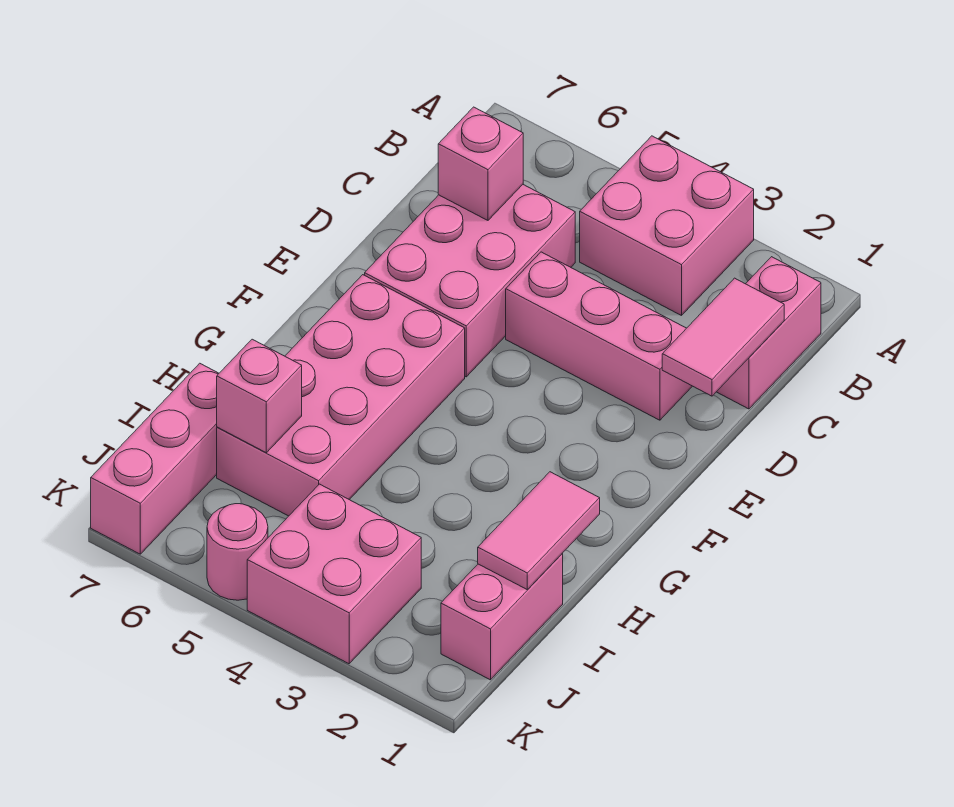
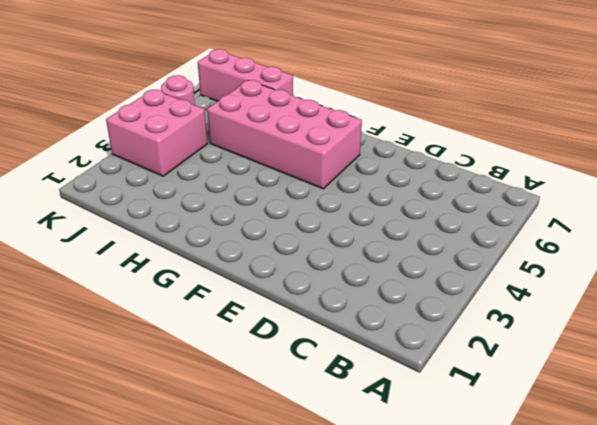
none -> pink 2x2 brick [580,136,754,316]
none -> pink 1x2 brick [717,257,821,409]
none -> pink 2x3 brick [365,185,575,377]

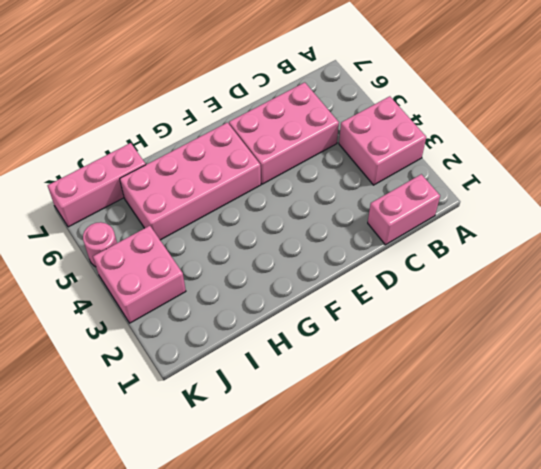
none -> pink 1x3 brick [506,252,692,420]
none -> pink 1x2 brick [441,554,563,680]
none -> pink 1x2 tile [662,278,784,396]

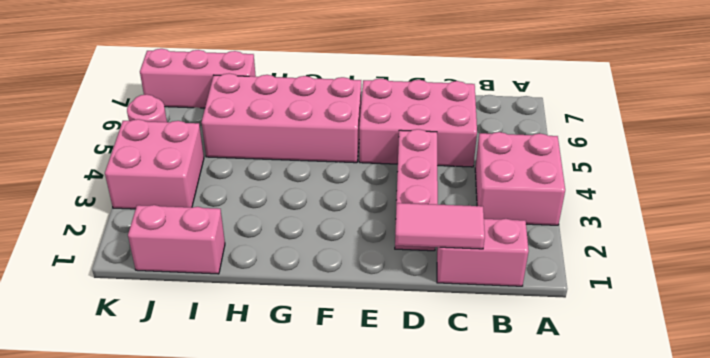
none -> pink 1x1 brick [438,107,523,220]
none -> pink 1x2 tile [478,472,600,589]
none -> pink 1x1 brick [217,339,302,453]

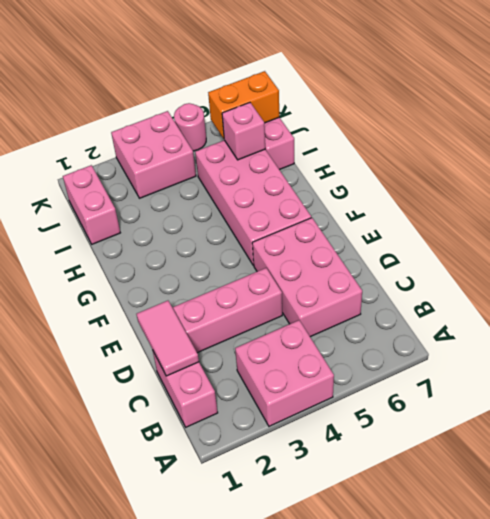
orange 1x2 brick [208,71,279,138] -> none
none -> pink 1x1 brick [438,107,523,220]
none -> pink 1x2 tile [478,472,600,589]

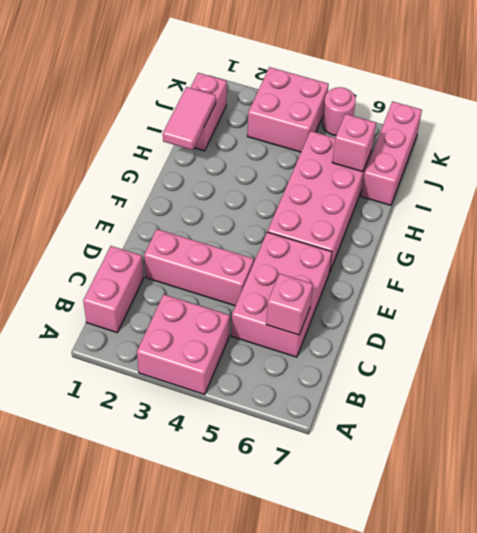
none -> pink 1x2 tile [662,278,784,396]

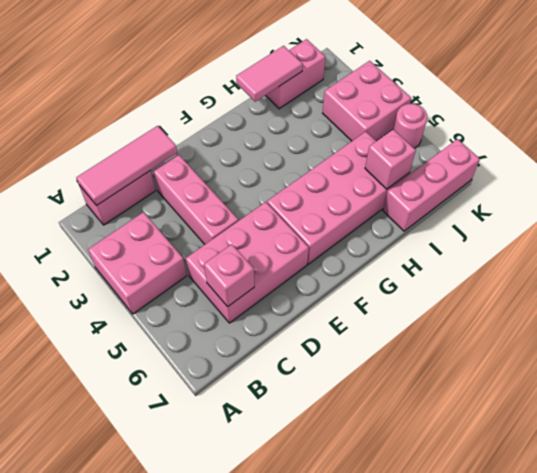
pink 1x3 tile [76,126,177,206] -> pink 1x2 tile [662,278,784,396]

